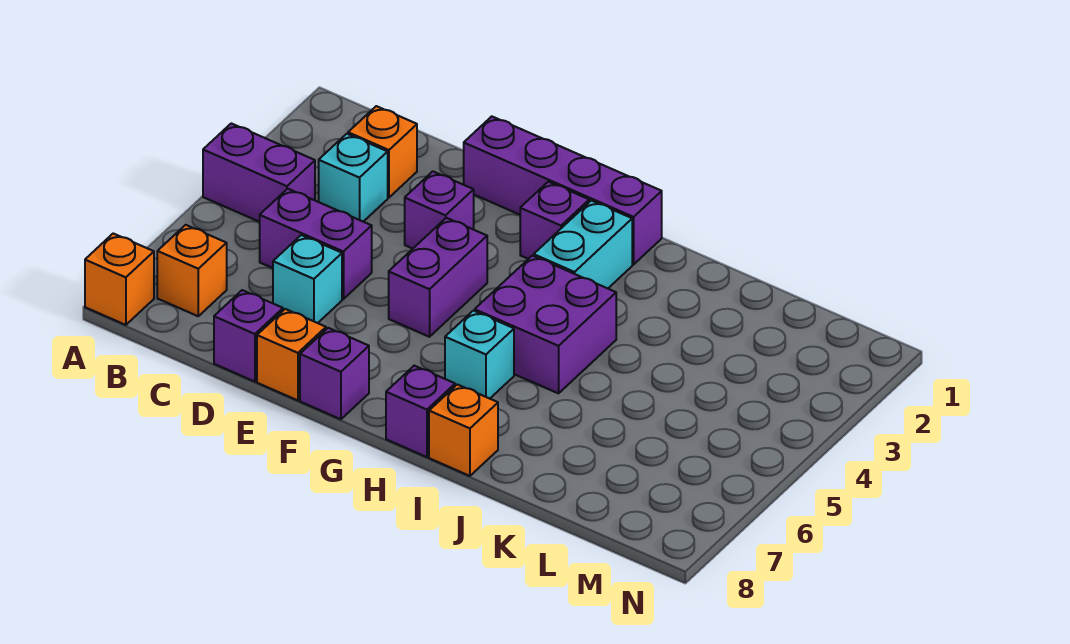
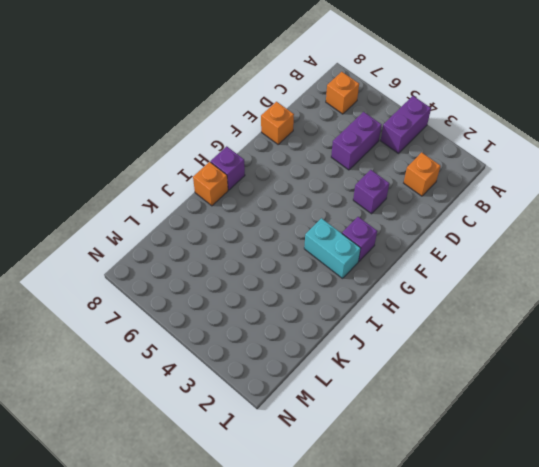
none -> orange 1x1 brick [85,234,154,325]
none -> cyan 1x1 brick [319,134,388,222]
none -> cyan 1x1 brick [273,235,342,323]

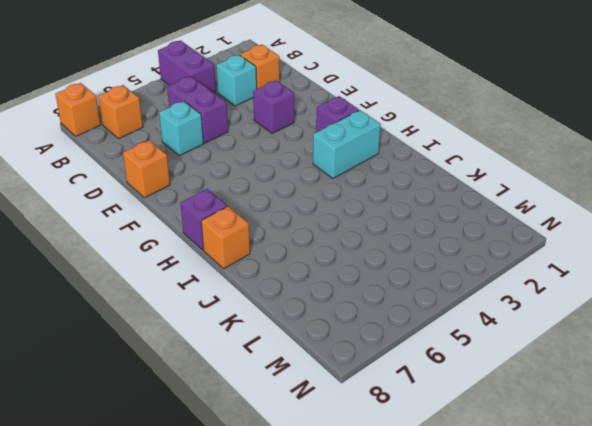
none -> purple 1x1 brick [214,290,283,382]
none -> purple 1x4 brick [464,116,662,264]
none -> purple 1x2 brick [389,218,487,337]

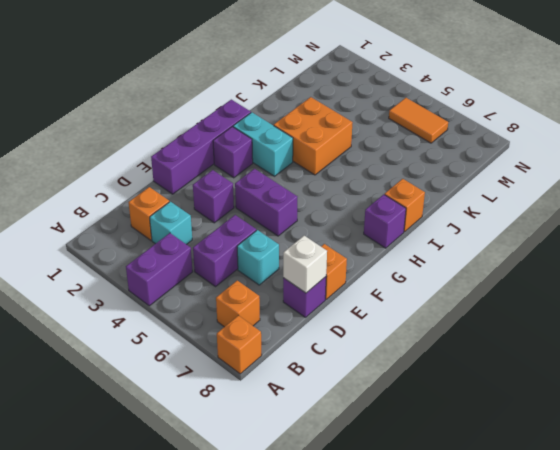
white 1x1 brick [283,236,327,293] -> none
orange 2x2 brick [274,97,353,175] -> purple 2x2 brick [475,256,616,393]
orange 1x2 tile [389,98,448,143] -> none
none -> purple 1x1 brick [300,328,369,419]
none -> cyan 1x1 brick [445,311,514,399]

